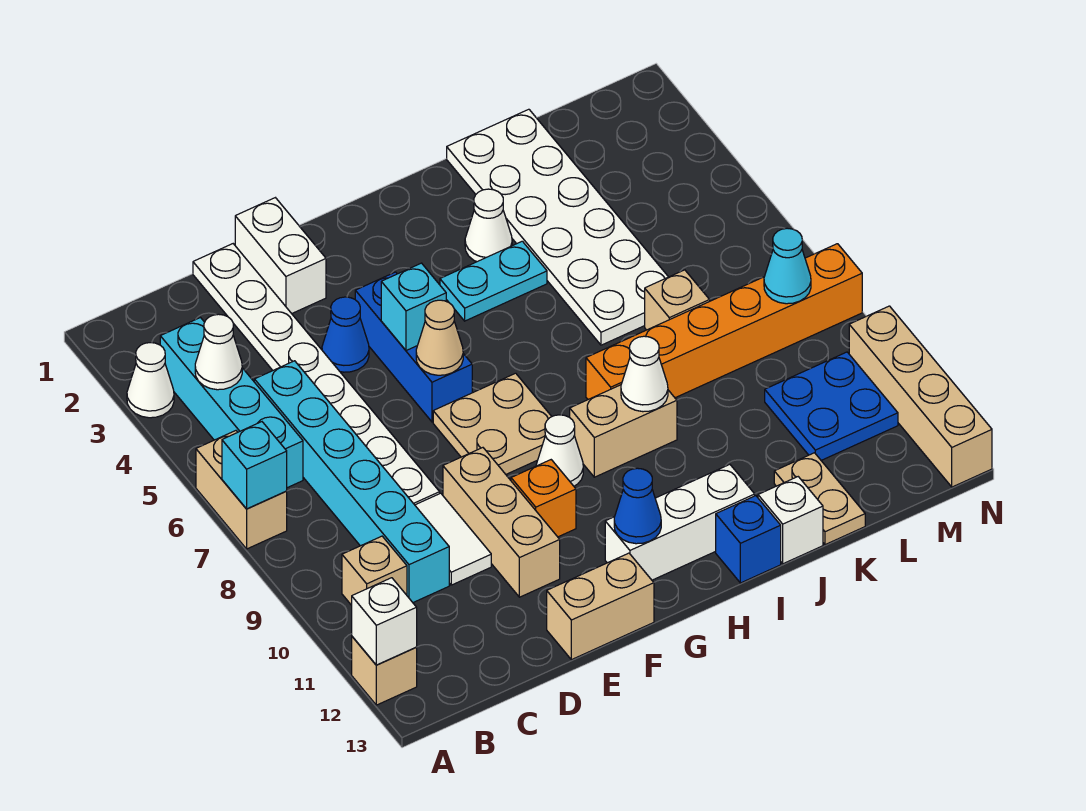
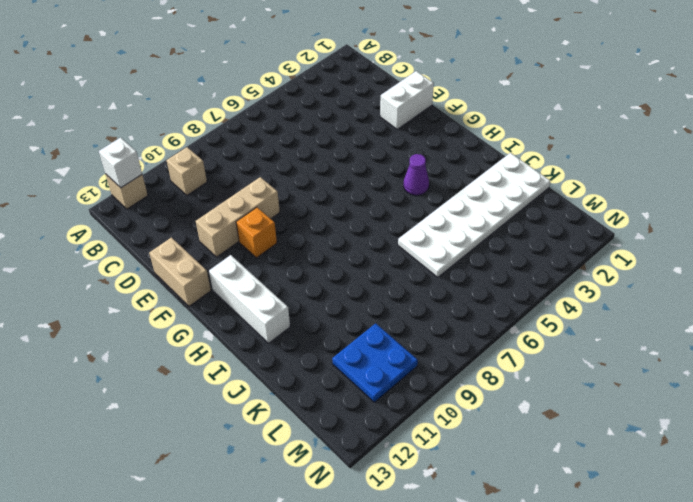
purple 1x1 cone [404,154,429,195] -> cyan 1x2 plate [440,241,547,321]
none -> white 1x1 cone [127,343,174,418]
none -> tan 1x2 brick [196,431,287,549]
none -> cyan 1x4 brick [160,318,303,488]
none -> cyan 1x6 brick [254,361,449,602]

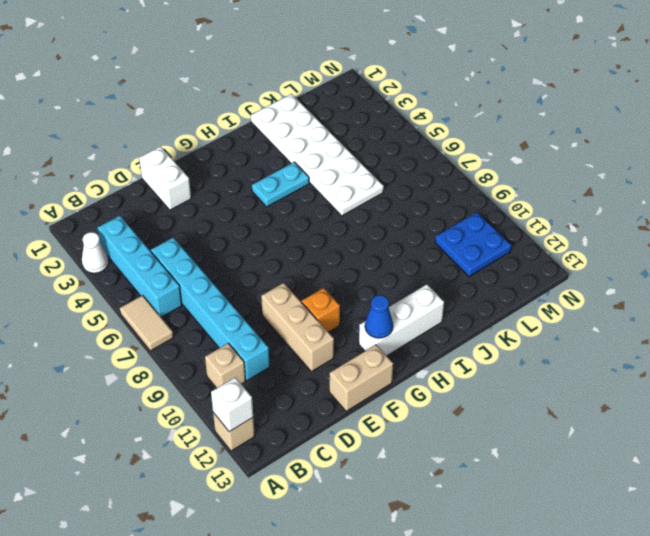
tan 1x2 tile [120,295,173,351] -> tan 1x2 brick [196,431,287,549]
none -> white 1x8 plate [193,244,440,505]
none -> white 1x2 tile [415,493,491,585]
none -> blue 1x1 cone [322,297,369,372]
none -> blue 1x3 brick [355,272,472,422]

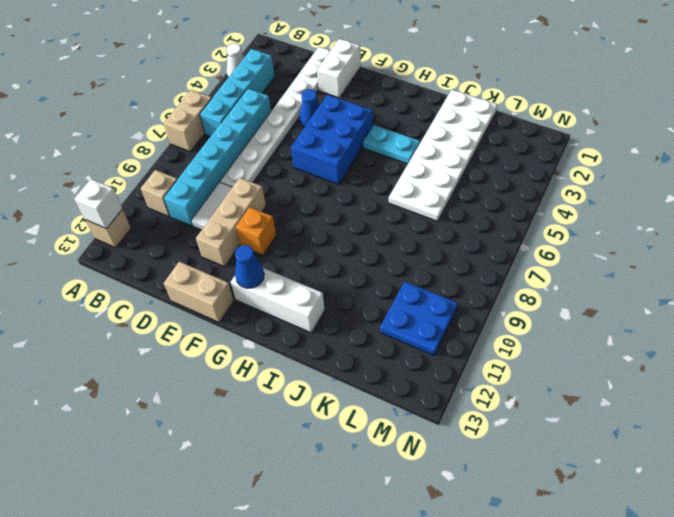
blue 2x3 brick [291,95,373,184] -> blue 1x3 brick [355,272,472,422]
none -> tan 2x2 plate [433,373,552,474]
none -> white 1x1 cone [536,415,583,486]
none -> tan 1x2 brick [570,385,677,477]
none -> white 1x1 cone [465,189,512,262]

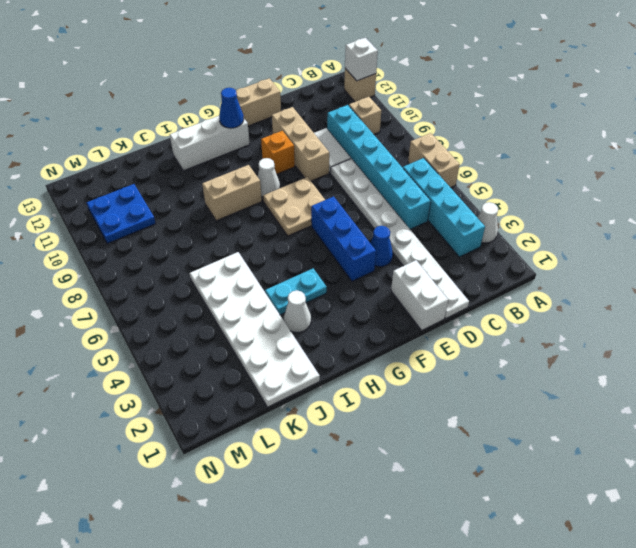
none -> orange 1x6 brick [586,244,862,399]
none -> blue 1x1 brick [716,496,781,583]
none -> white 1x1 brick [758,477,823,564]
none -> tan 1x1 brick [645,270,710,330]

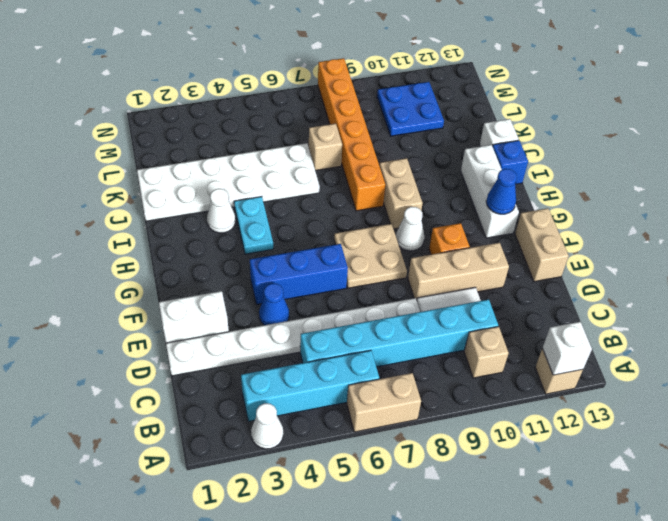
none -> tan 1x2 plate [774,453,865,545]
none -> tan 1x4 brick [849,306,992,487]
none -> cyan 1x1 brick [222,422,287,509]
none -> white 1x1 cone [195,314,242,390]

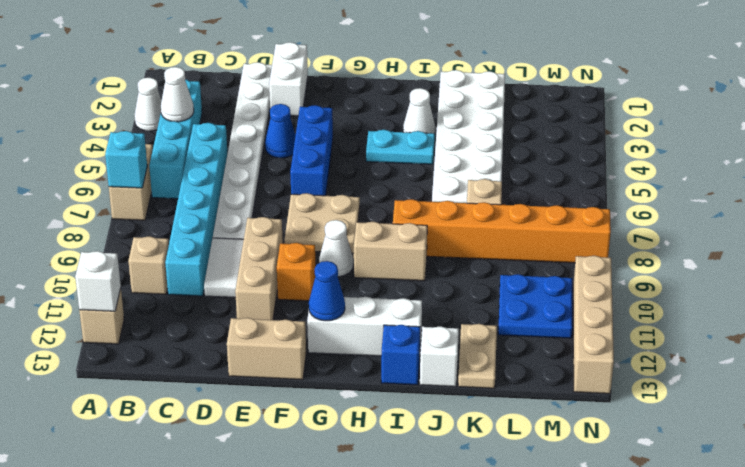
none -> cyan 1x1 brick [381,263,446,351]
none -> tan 1x1 cone [416,300,463,375]
none -> white 1x1 cone [621,336,668,412]
none -> cyan 1x1 cone [764,228,811,304]

